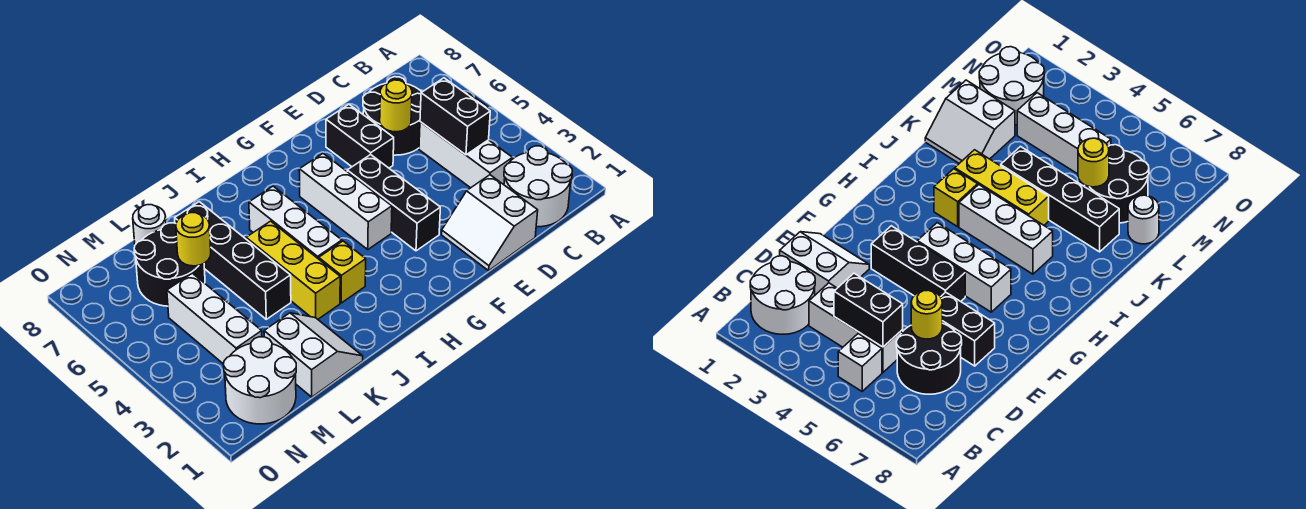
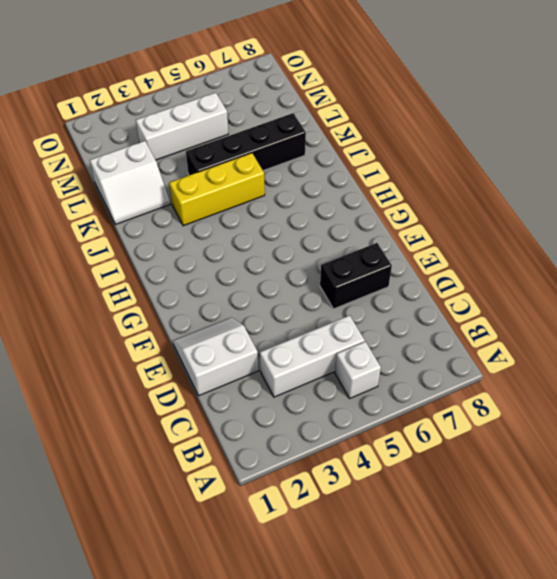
none -> white 2x2 round brick [504,146,572,227]
none -> black 2x2 round brick [363,77,421,155]
none -> black 1x3 brick [347,155,440,251]

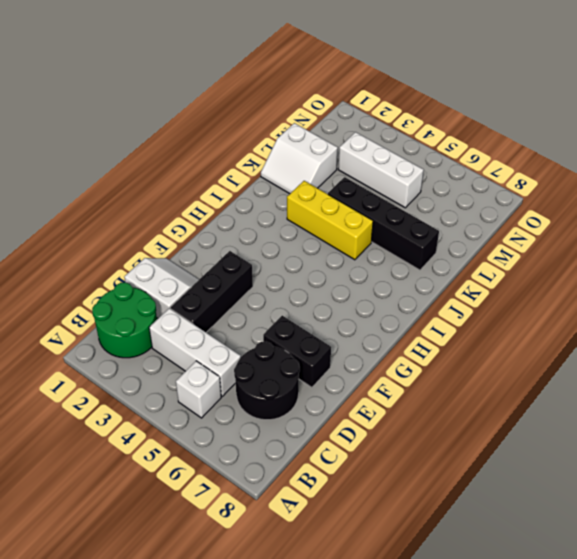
green 2x2 round brick [92,282,157,358] -> white 2x2 round brick [504,146,572,227]
black 1x3 brick [170,251,253,332] -> black 1x3 brick turned to [347,155,440,251]
none -> white 1x3 brick [299,154,392,249]
none -> yellow 1x1 brick [319,241,366,303]
none -> white 1x3 brick [249,186,342,259]

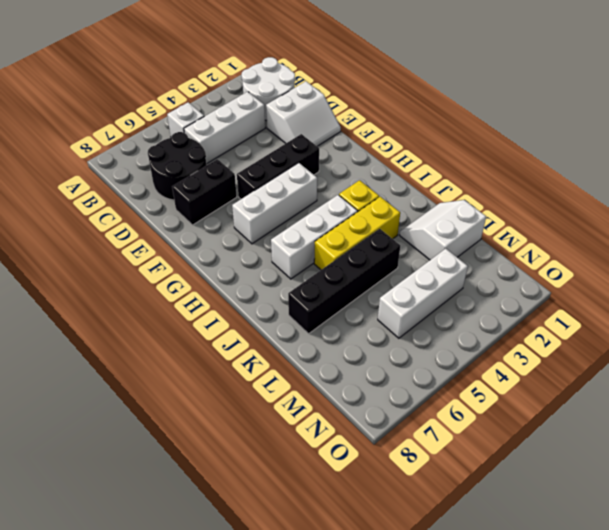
none -> black 2x2 round brick [134,223,205,306]
none -> white 1x1 round brick [133,205,166,245]
none -> white 2x2 round brick [224,337,296,424]

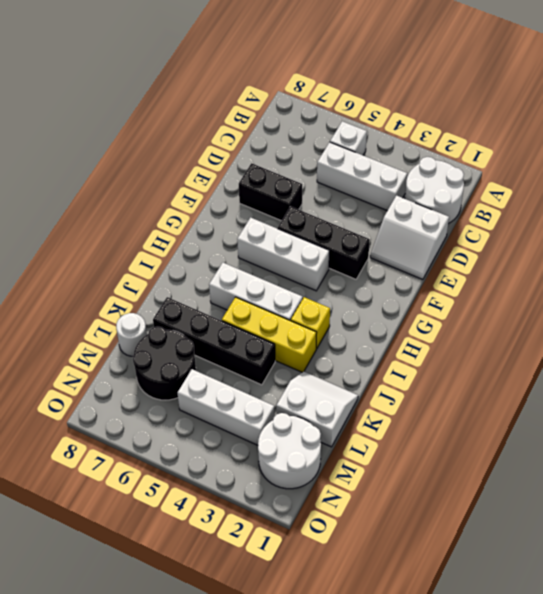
none -> black 2x2 round brick [363,77,421,155]
none -> black 1x2 brick [420,78,490,155]
none -> yellow 1x1 round brick [380,80,412,132]

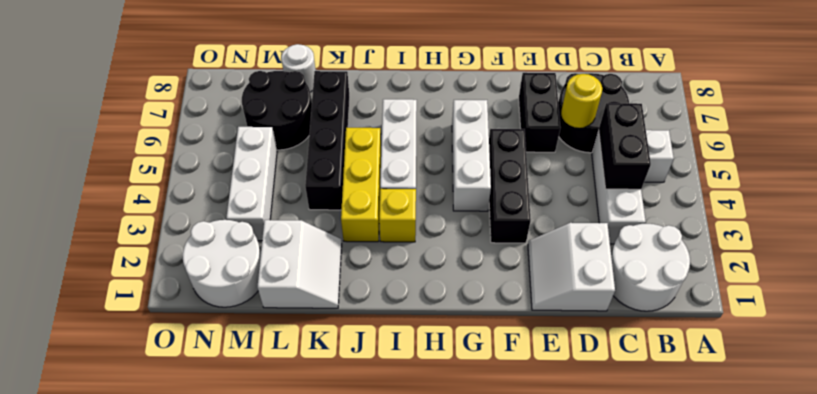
none -> yellow 1x1 round brick [176,213,211,266]

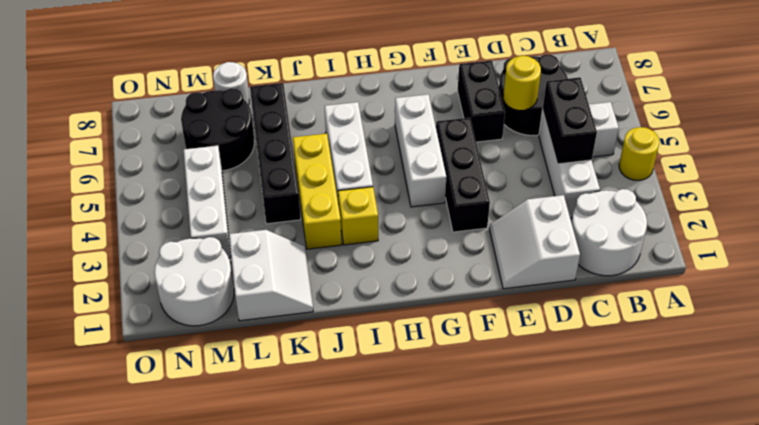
yellow 1x1 round brick [619,127,659,180] -> yellow 1x1 round brick moved to [176,213,211,266]

